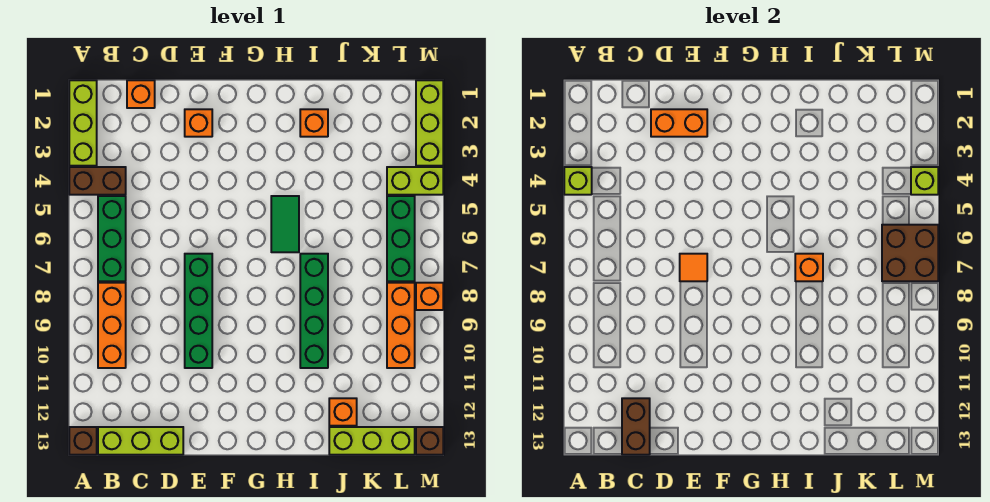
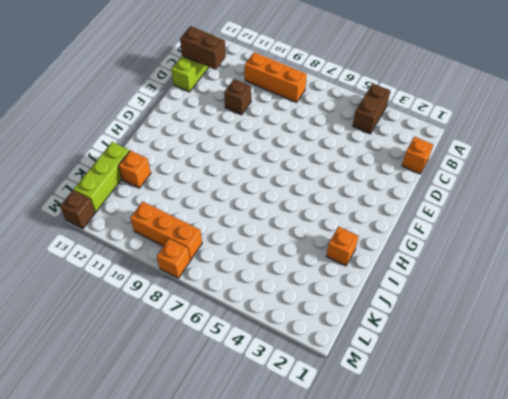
brown 1x1 brick [224,79,251,115] -> brown 1x1 brick moved to [69,427,97,455]
none -> lime 1x3 brick [69,80,97,166]
none -> green 1x3 brick [98,196,126,281]
none -> orange 1x1 brick [185,109,212,137]

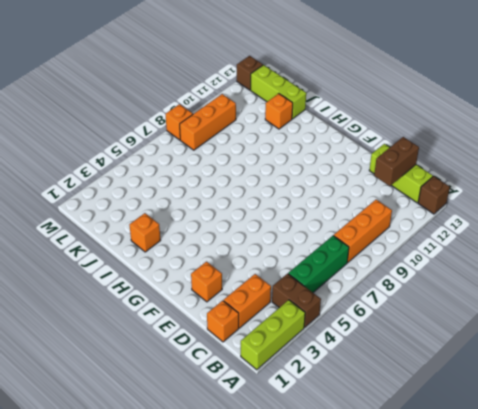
orange 1x2 brick [224,274,271,328] -> orange 1x2 brick turned to [651,109,707,137]
none -> green 1x4 brick [185,254,212,368]
none -> green 1x2 tile [271,196,299,252]
none -> green 1x4 brick [300,254,328,368]

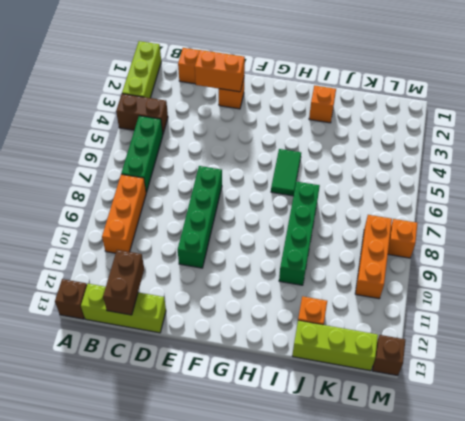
none -> lime 1x2 brick [387,167,443,195]
none -> green 1x3 brick [387,196,415,281]
none -> lime 1x3 brick [416,80,443,166]

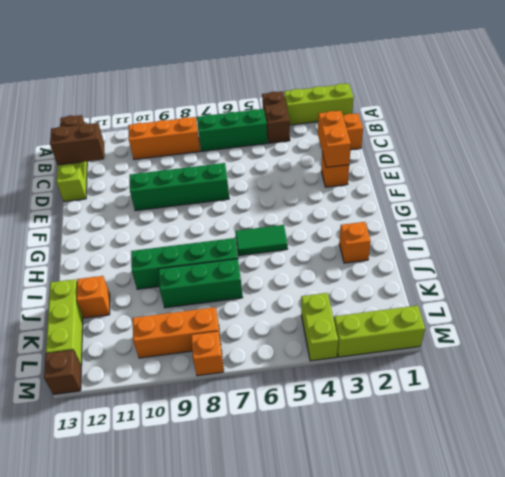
green 1x3 brick [159,259,243,308] -> green 1x3 brick moved to [387,196,415,281]
none -> lime 1x1 brick [564,167,592,195]
none -> orange 1x1 tile [680,254,707,281]
none -> orange 1x1 brick [795,254,823,281]

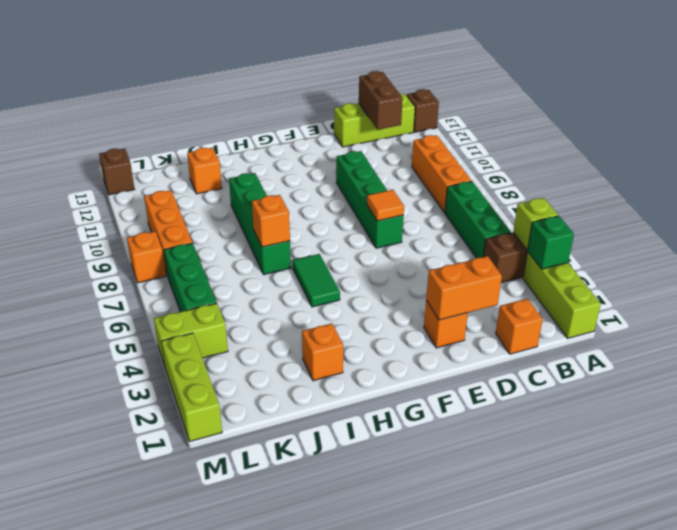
green 1x1 brick [528,216,574,269] -> none
none -> lime 1x3 brick [329,427,415,455]
none -> brown 2x2 brick [882,225,938,281]
none -> lime 1x1 brick [911,167,938,195]

